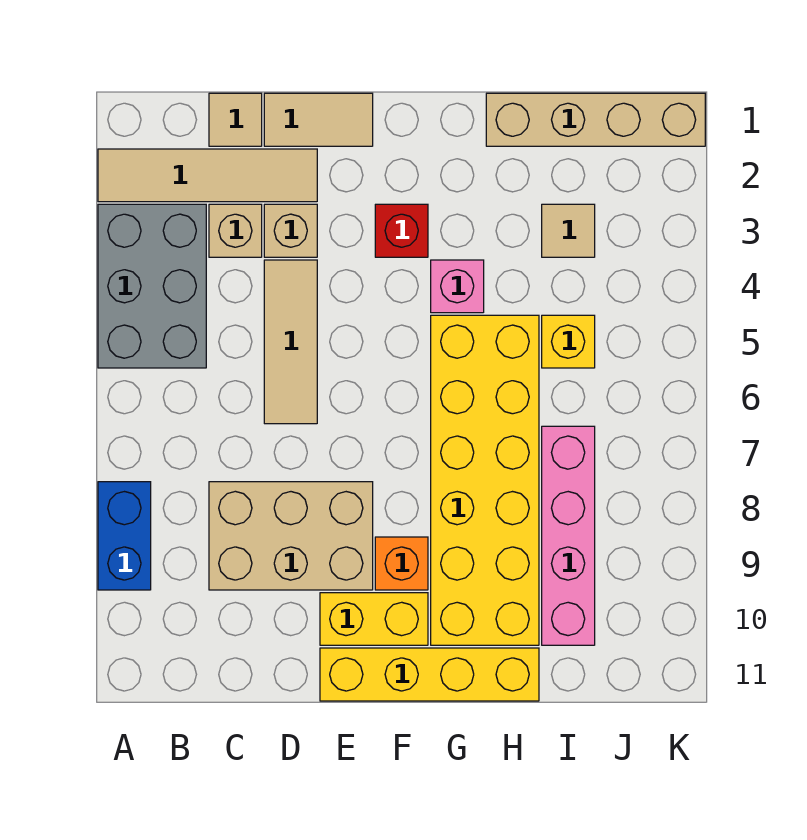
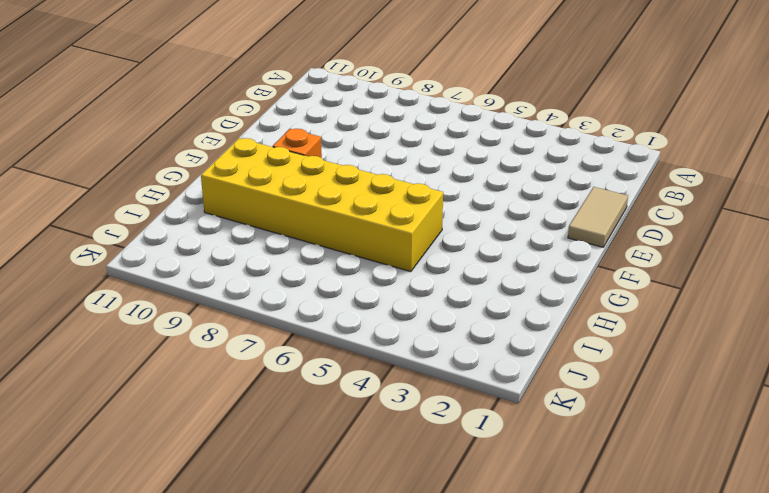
none -> tan 1x4 tile [98,149,317,202]
none -> grey 2x3 brick [98,204,206,368]
none -> blue 1x2 brick [98,482,151,590]

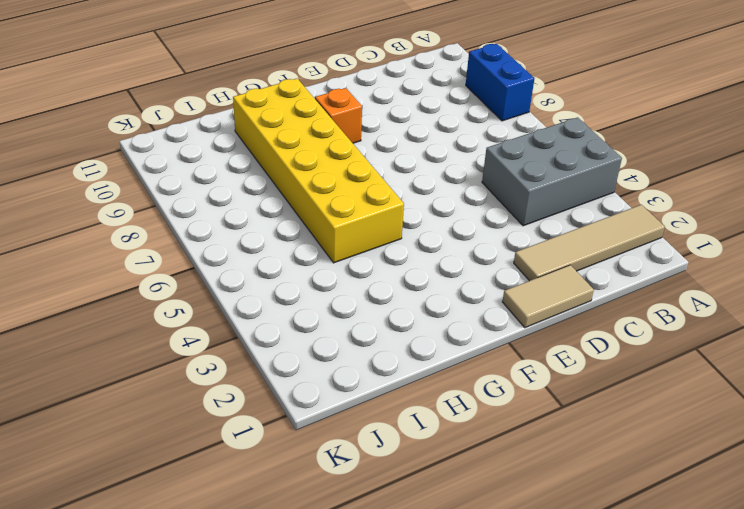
grey 2x3 brick [482,118,622,226] -> grey 2x3 brick turned to [98,204,206,368]
none -> tan 1x1 tile [209,93,262,146]
none -> tan 1x1 brick [209,204,262,257]
none -> tan 2x3 brick [209,482,373,590]

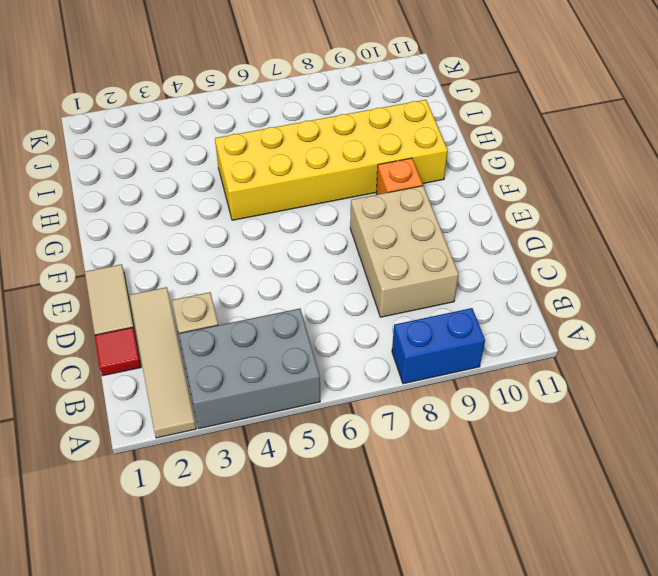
red 1x1 tile [95,327,141,376] -> tan 1x1 tile [209,93,262,146]
none -> tan 1x1 brick [264,204,317,257]
none -> tan 1x3 tile [264,260,317,424]
none -> yellow 1x2 brick [320,593,428,645]

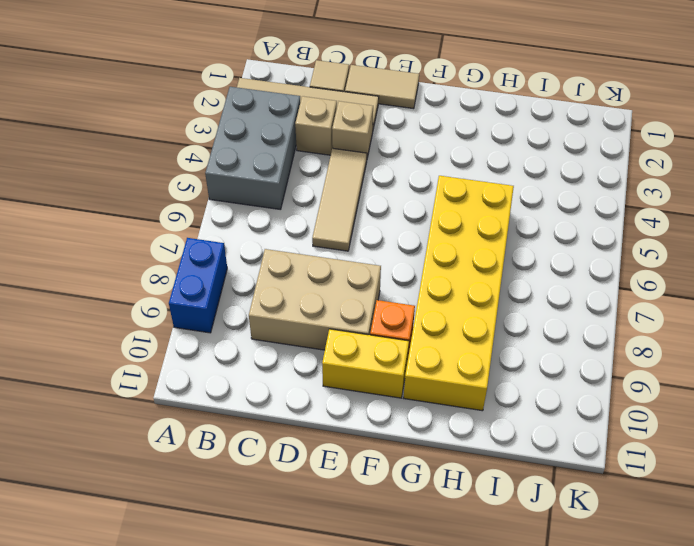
none -> yellow 1x4 brick [320,648,539,701]
none -> red 1x1 brick [375,204,428,257]
none -> pink 1x1 brick [431,260,484,313]

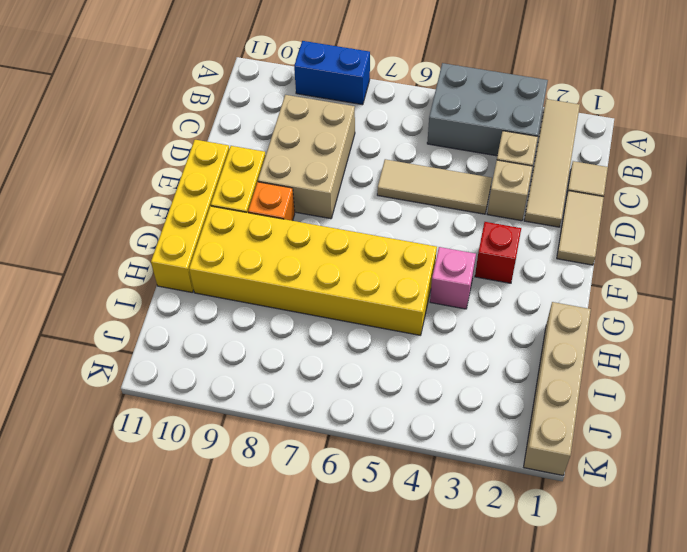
none -> tan 1x1 tile [542,204,595,257]
none -> yellow 1x1 brick [542,315,595,368]
none -> pink 1x4 brick [542,426,595,645]

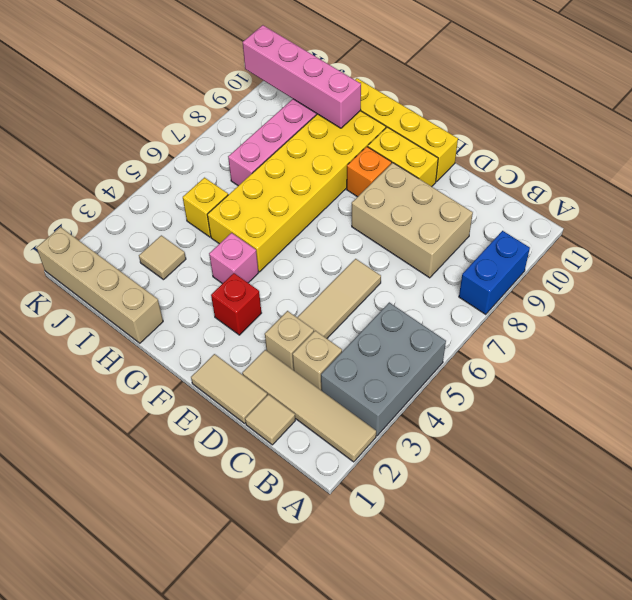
pink 1x4 brick [243,25,361,128] -> none

